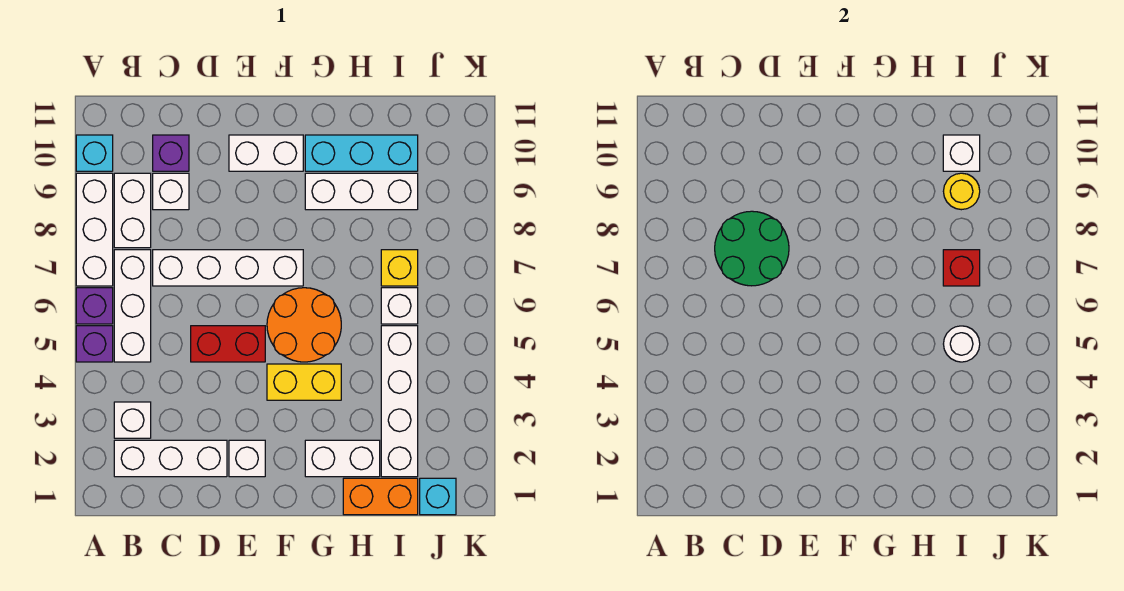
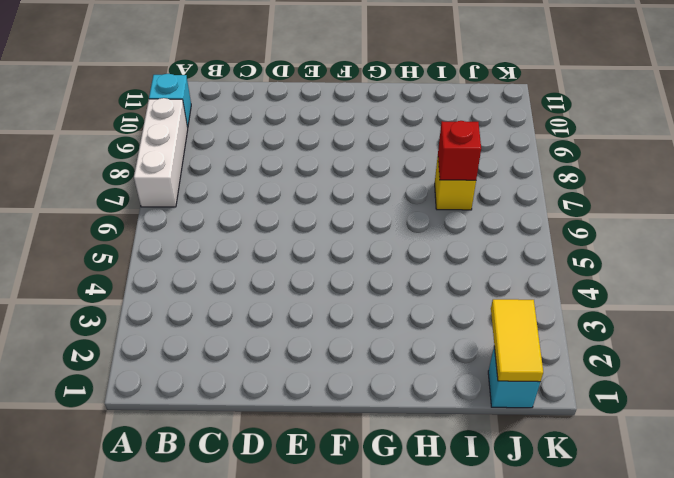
yellow 1x2 tile [491,299,543,382] -> none
none -> purple 1x1 brick [76,326,113,362]
none -> purple 1x1 brick [76,288,113,324]
none -> white 1x3 brick [114,440,227,477]

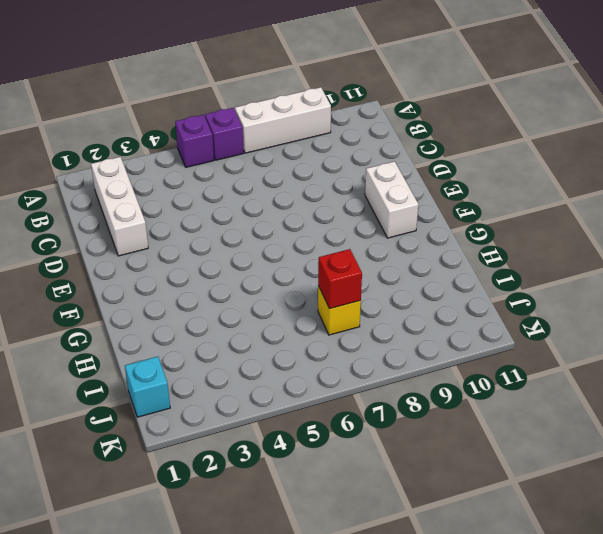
none -> cyan 1x1 brick [76,135,113,171]
none -> white 1x1 brick [114,402,151,438]
none -> white 1x3 brick [114,250,151,362]

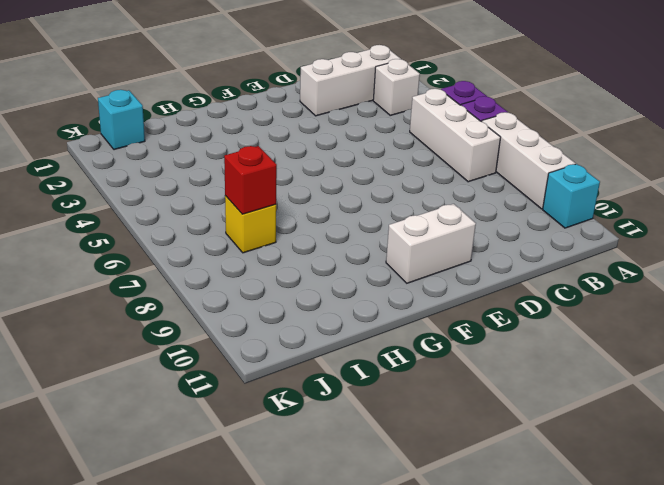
none -> white 1x2 brick [114,173,151,248]
none -> white 1x4 brick [153,250,303,286]
none -> white 1x1 brick [153,173,189,210]

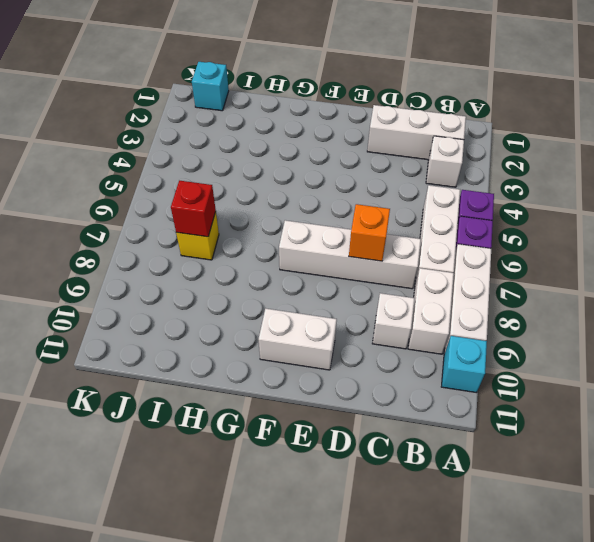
orange 1x1 brick [349,204,390,261] -> green 2x2 round brick [715,211,789,286]
none -> purple 1x1 brick [153,135,189,171]
none -> red 1x2 brick [191,326,265,362]
none -> white 1x1 brick [229,440,265,477]

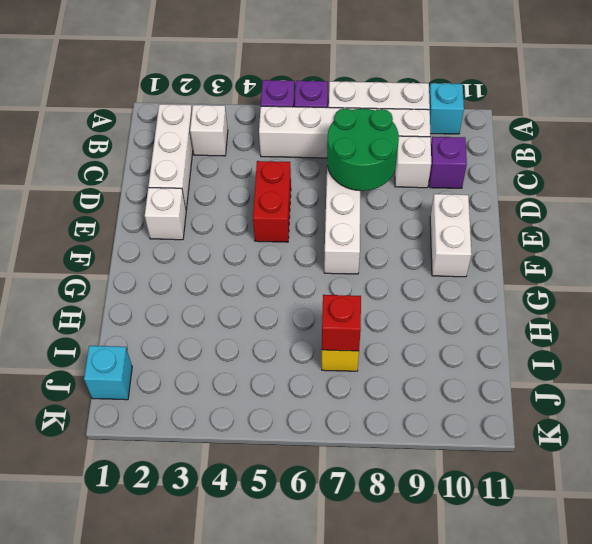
none -> yellow 1x2 brick [267,364,341,400]
none -> orange 2x2 round brick [267,288,341,362]
none -> white 1x2 brick [305,440,380,477]

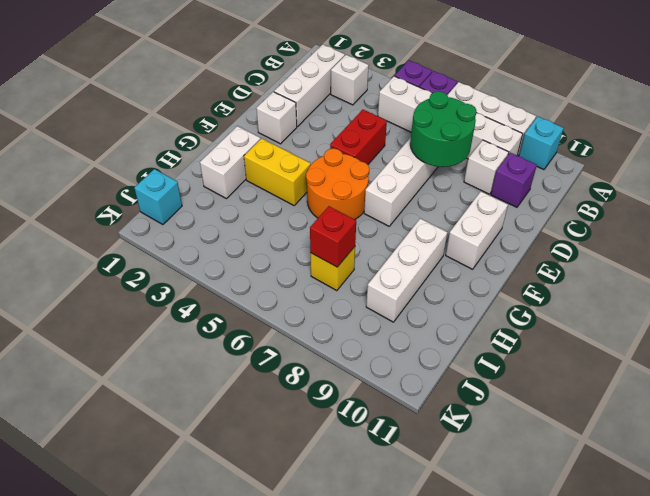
yellow 1x2 brick [244,138,311,205] -> yellow 1x2 brick turned to [267,364,341,400]
none -> cyan 1x3 brick [305,135,418,171]
none -> orange 1x2 brick [343,478,418,515]
none -> white 1x4 brick [381,326,418,477]

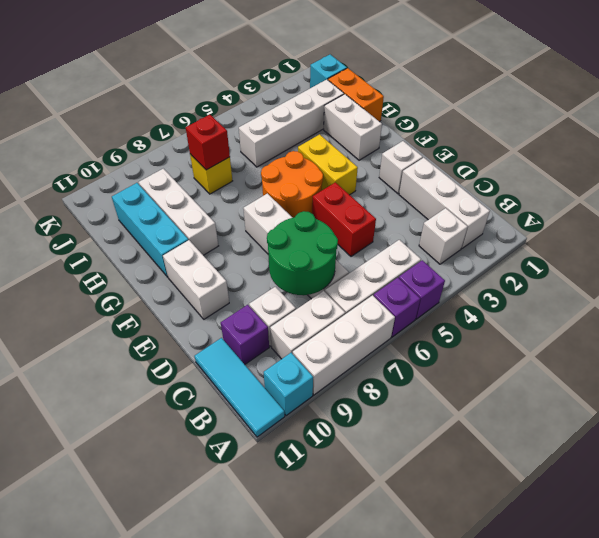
cyan 1x3 tile [194,338,285,437] -> none
none -> white 1x1 brick [381,288,418,324]
none -> white 1x1 round brick [944,326,980,362]
none -> yellow 1x1 round brick [943,173,980,210]

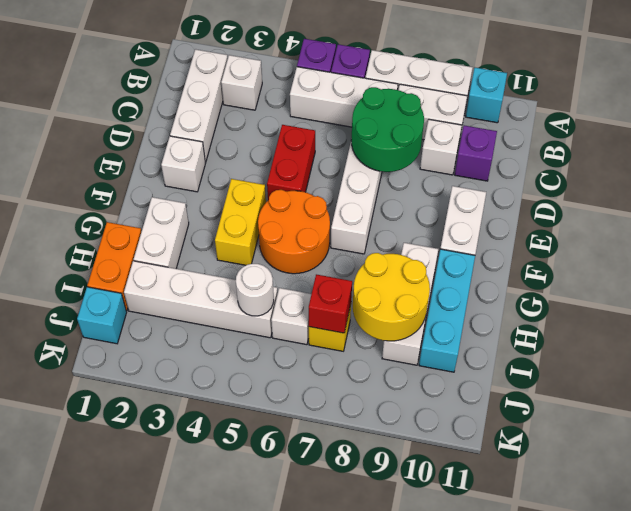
yellow 2x2 round brick [353,253,430,341] -> yellow 1x1 round brick [943,173,980,210]
none -> white 1x1 brick [943,135,980,171]

